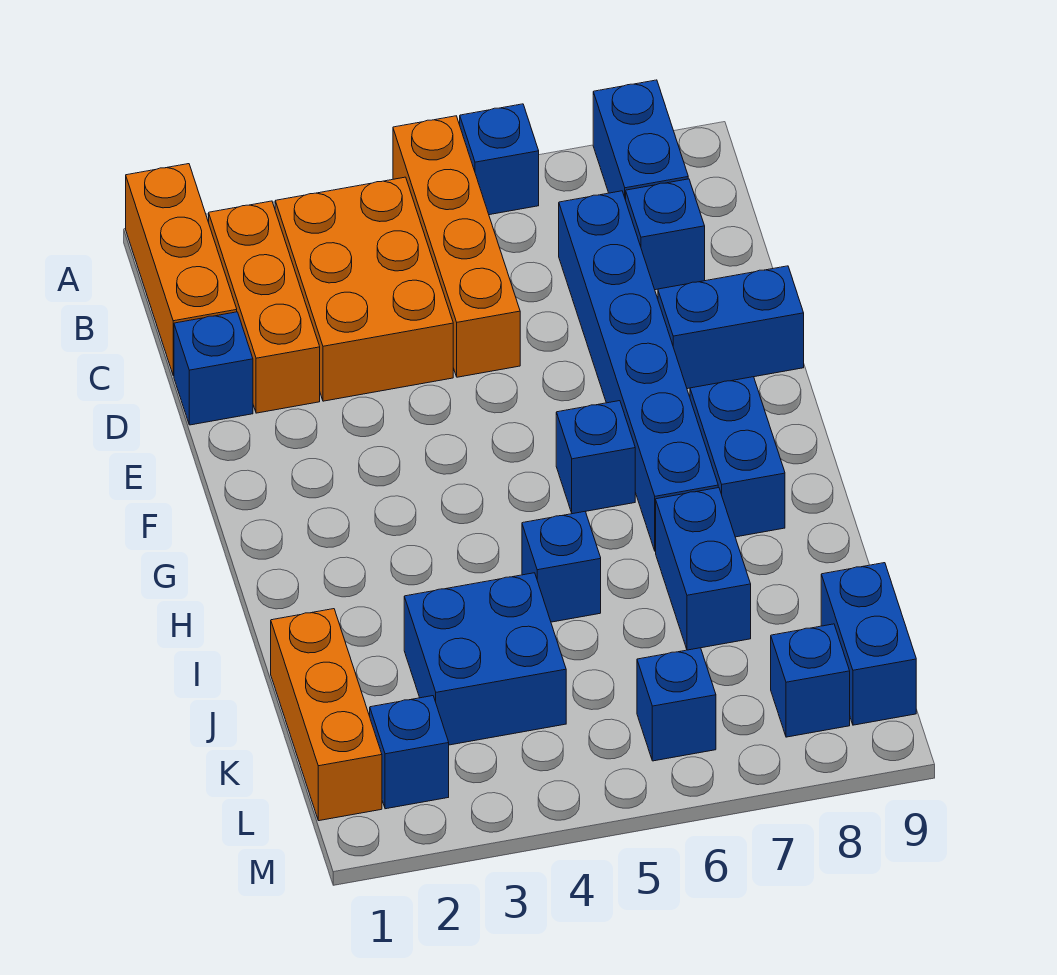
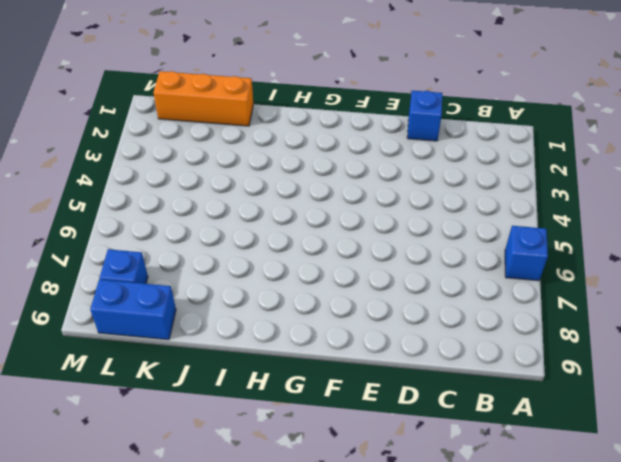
none -> orange 1x3 brick [126,164,237,376]
none -> orange 1x4 brick [393,116,520,377]
none -> blue 1x2 brick [593,80,688,200]

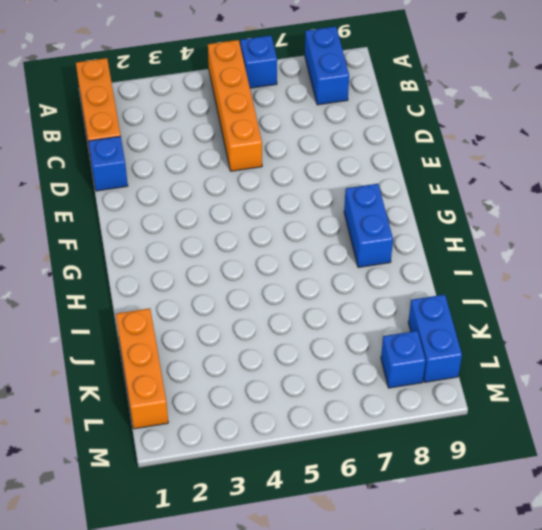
none -> orange 1x3 brick [209,201,320,413]
none -> orange 2x3 brick [275,177,453,401]
none -> blue 1x6 brick [559,191,718,551]

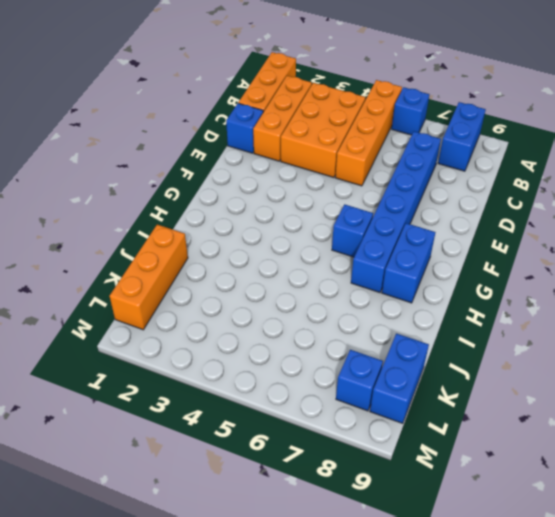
none -> blue 1x1 brick [626,179,705,290]
none -> blue 1x2 brick [658,266,804,389]
none -> blue 1x1 brick [522,511,601,622]

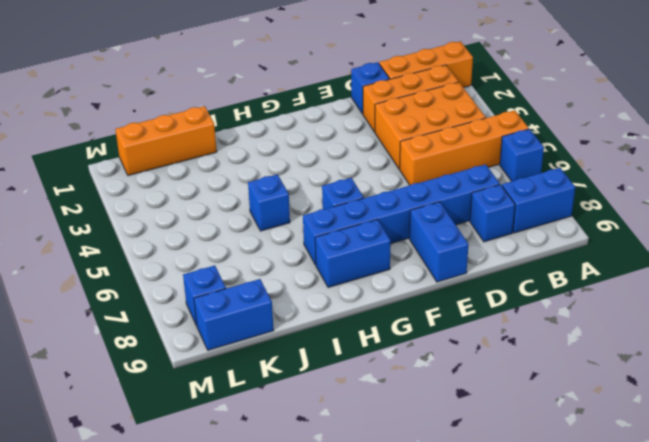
none -> blue 1x2 brick [656,488,751,650]
none -> blue 2x2 brick [404,573,566,745]
none -> blue 1x1 brick [370,696,449,809]

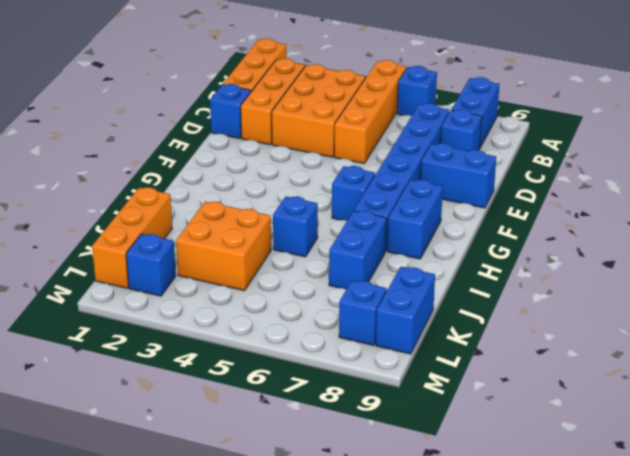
orange 2x2 brick [176,202,271,291] -> blue 2x2 brick [404,573,566,745]
none -> blue 1x1 brick [637,648,716,761]

